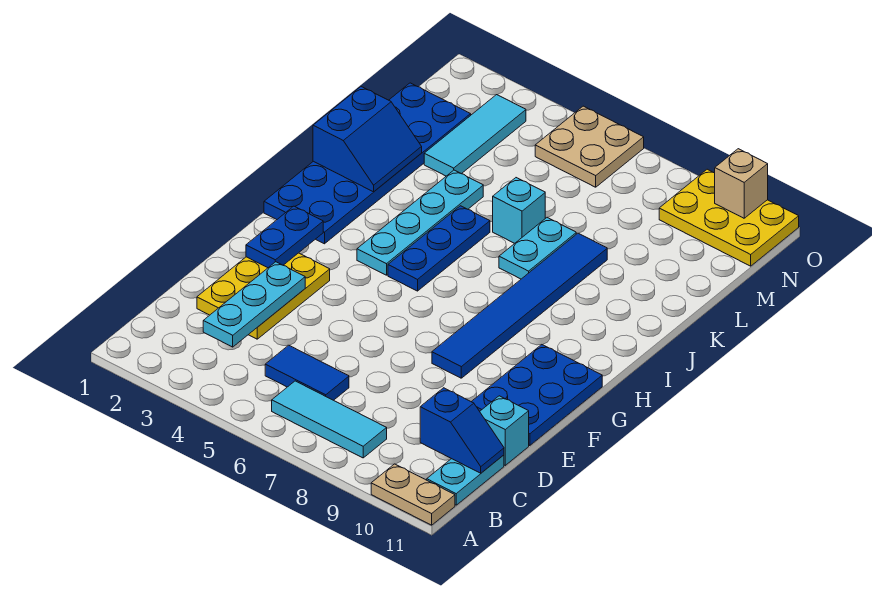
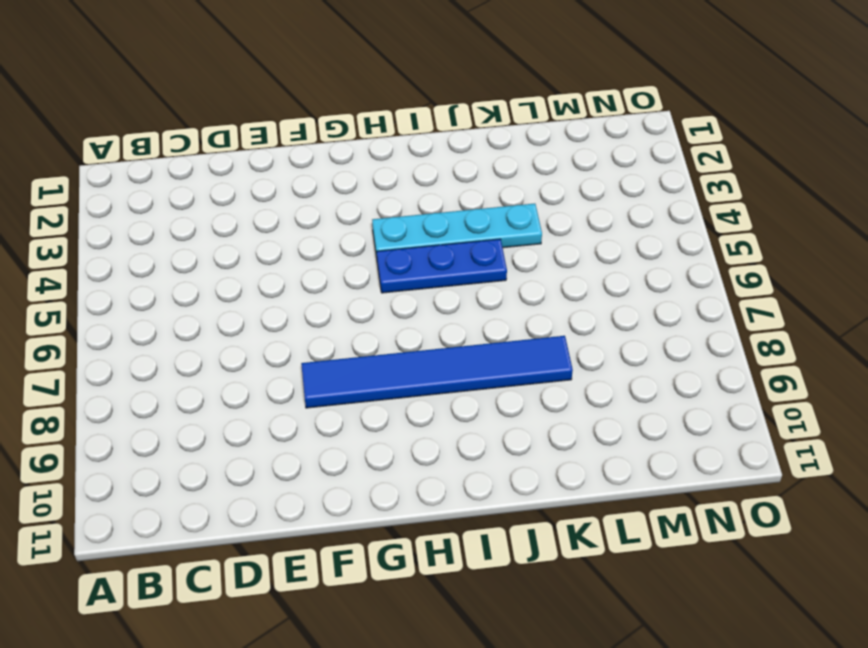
none -> tan 1x2 plate [371,464,455,525]
none -> cyan 1x3 tile [272,381,387,458]
none -> cyan 1x2 plate [427,455,504,505]

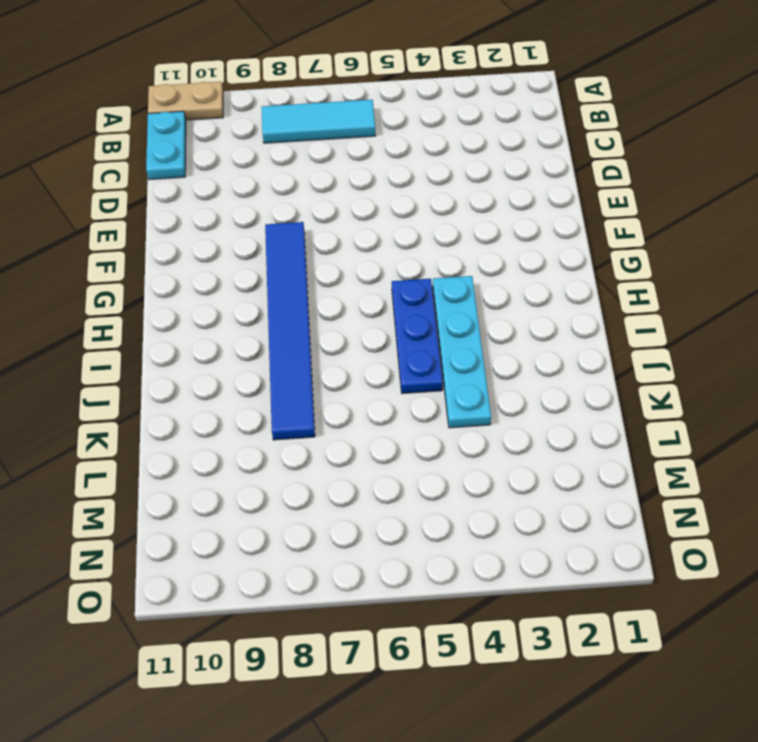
none -> blue 1x2 tile [265,345,349,400]
none -> yellow 2x3 plate [197,253,330,339]
none -> cyan 1x1 brick [480,396,529,465]

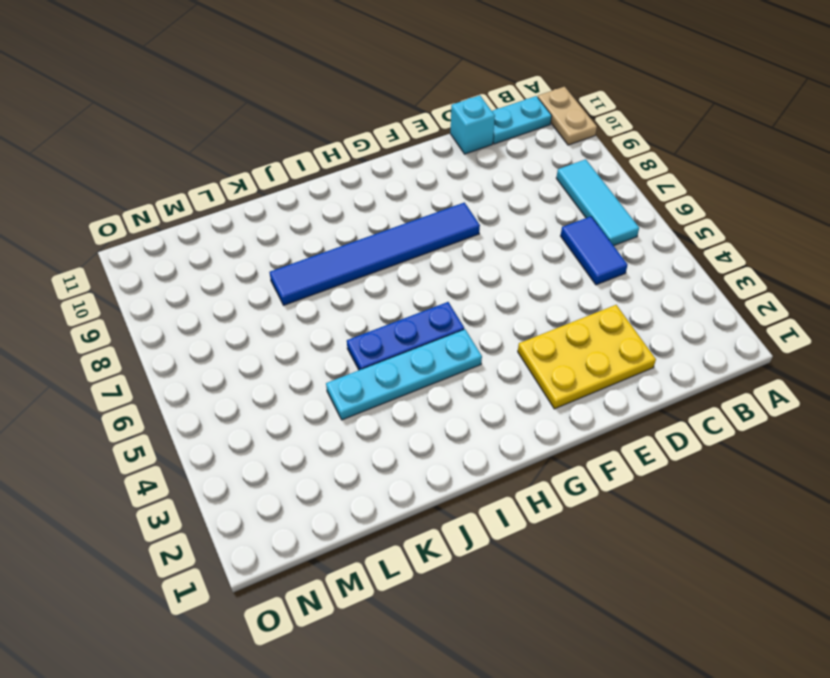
none -> blue 2x3 plate [471,345,602,446]
none -> blue 2x6 plate [264,83,471,244]
none -> cyan 1x2 plate [499,217,576,279]

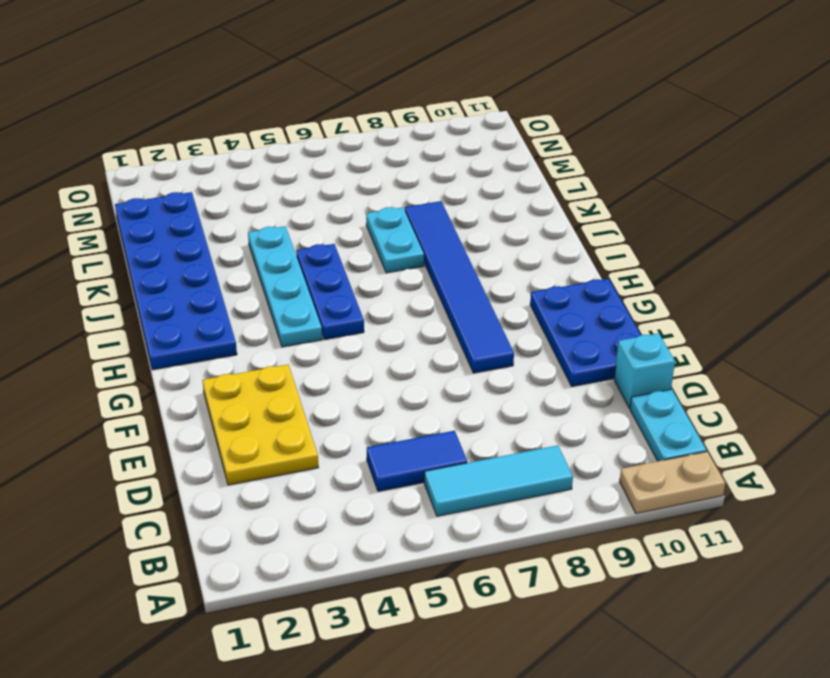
none -> cyan 1x1 brick [493,178,545,243]
none -> cyan 1x3 tile [424,95,526,176]
none -> tan 2x2 plate [535,106,644,187]

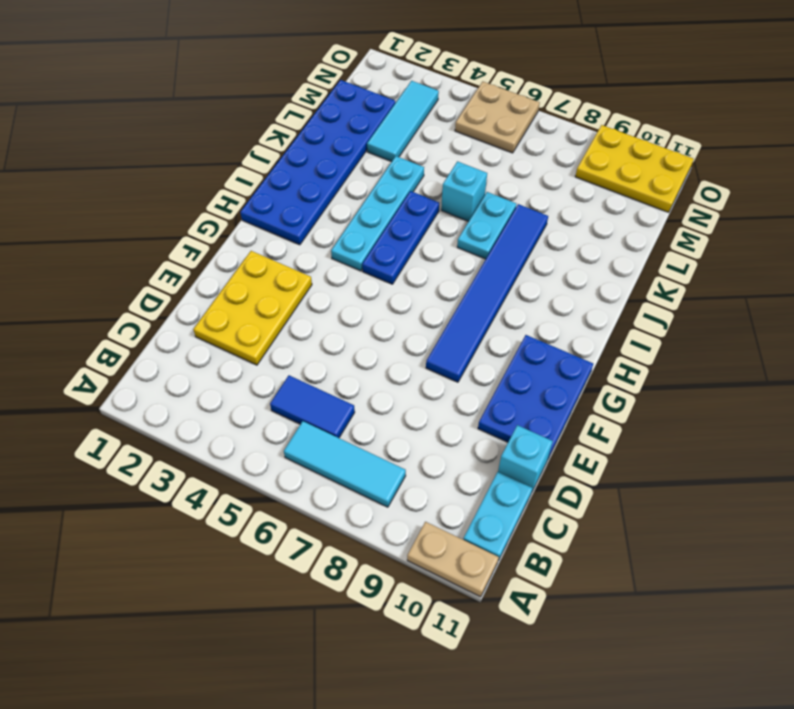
none -> cyan 1x3 plate [203,262,305,347]
none -> blue 1x2 slope [420,388,504,473]
none -> blue 1x2 plate [246,206,323,268]

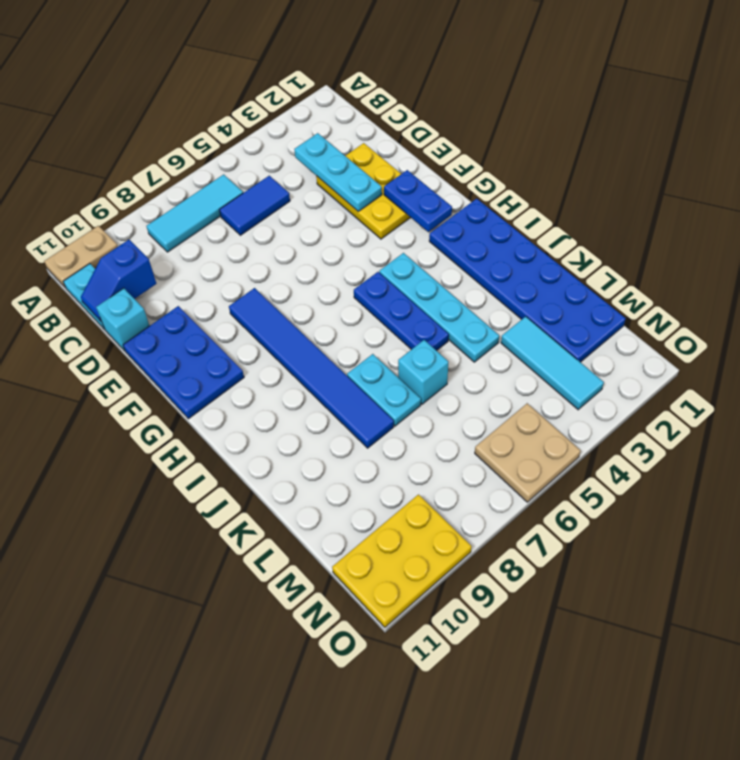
none -> blue 2x2 slope [313,87,422,192]
none -> tan 1x1 brick [715,149,768,218]

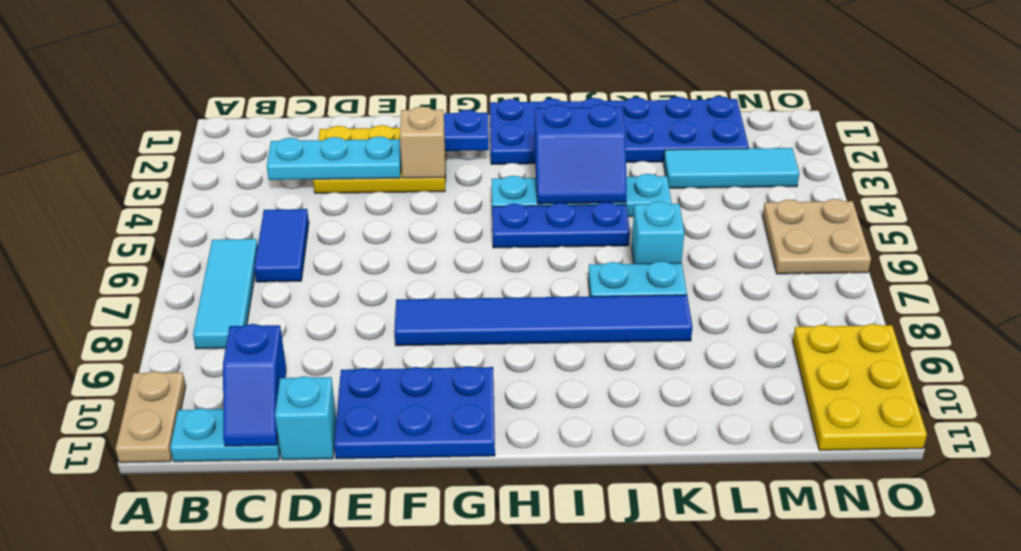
tan 1x1 brick [400,107,445,178] -> tan 1x1 brick moved to [715,149,768,218]
blue 2x2 slope [534,104,627,204] -> blue 2x2 slope moved to [313,87,422,192]

